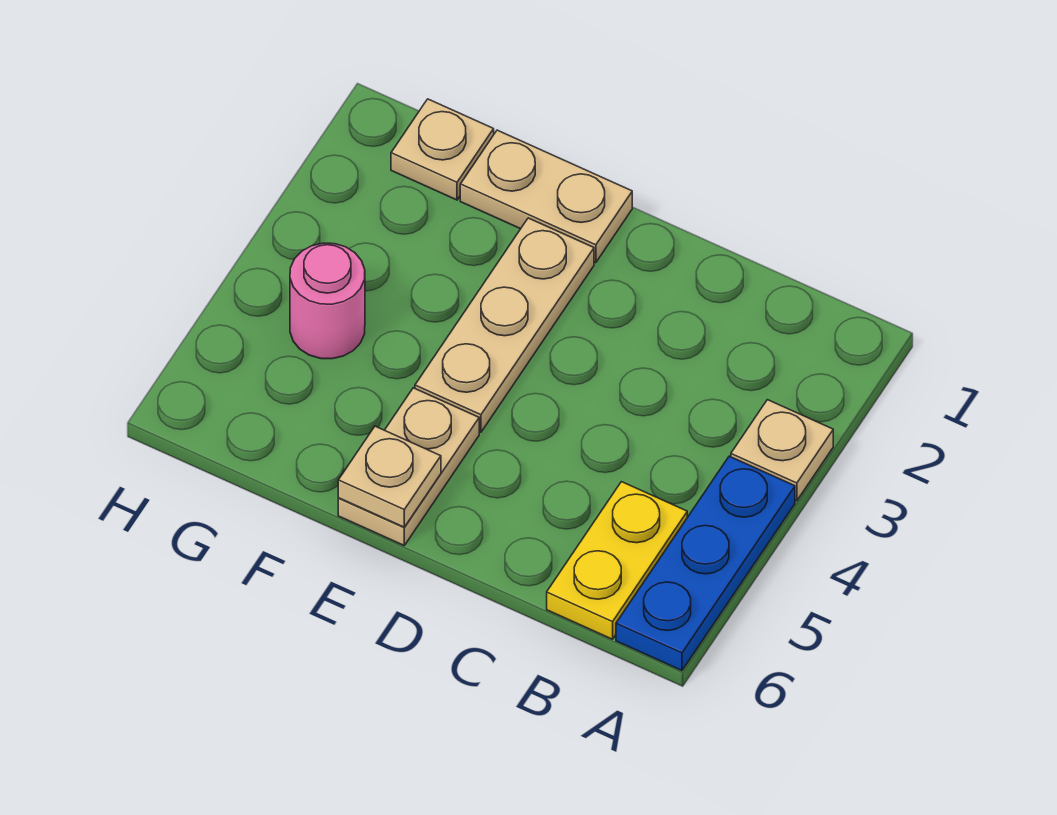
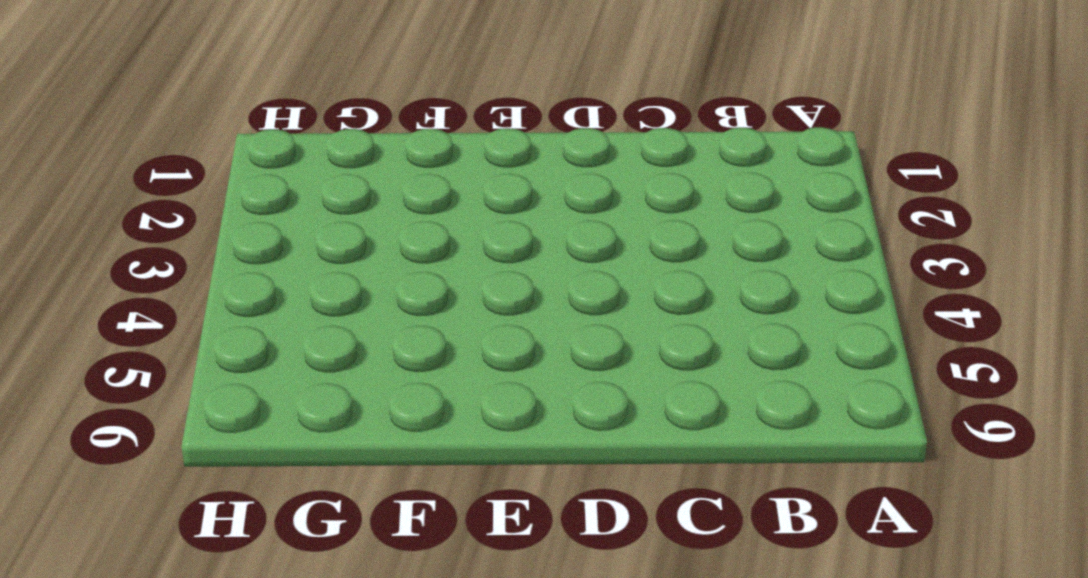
none -> tan 1x1 plate [731,400,833,501]
none -> blue 1x3 plate [616,456,795,671]

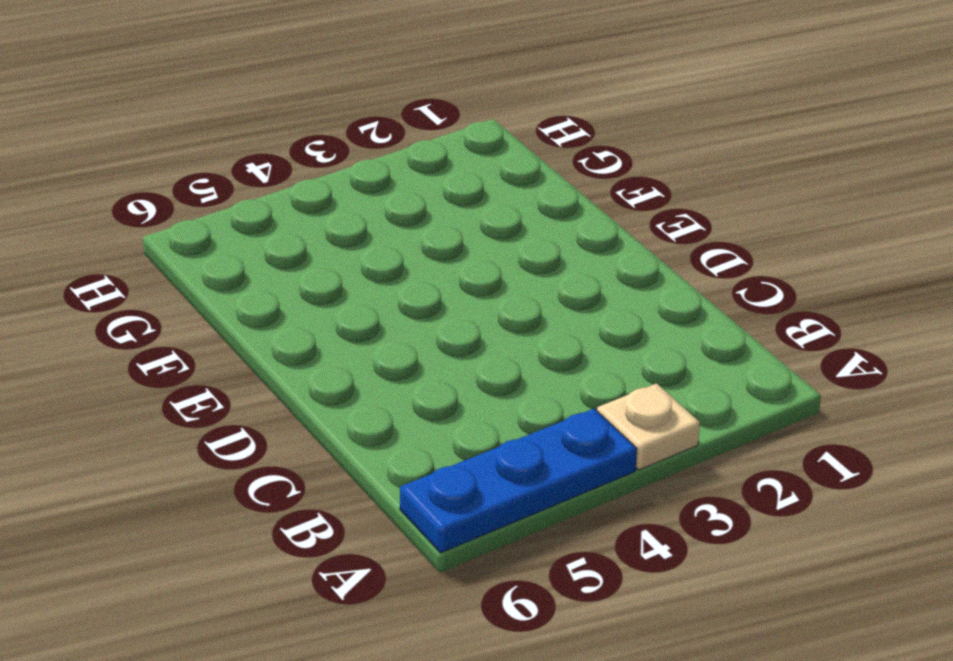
none -> yellow 1x2 plate [547,482,687,639]
none -> tan 1x2 plate [460,130,632,263]

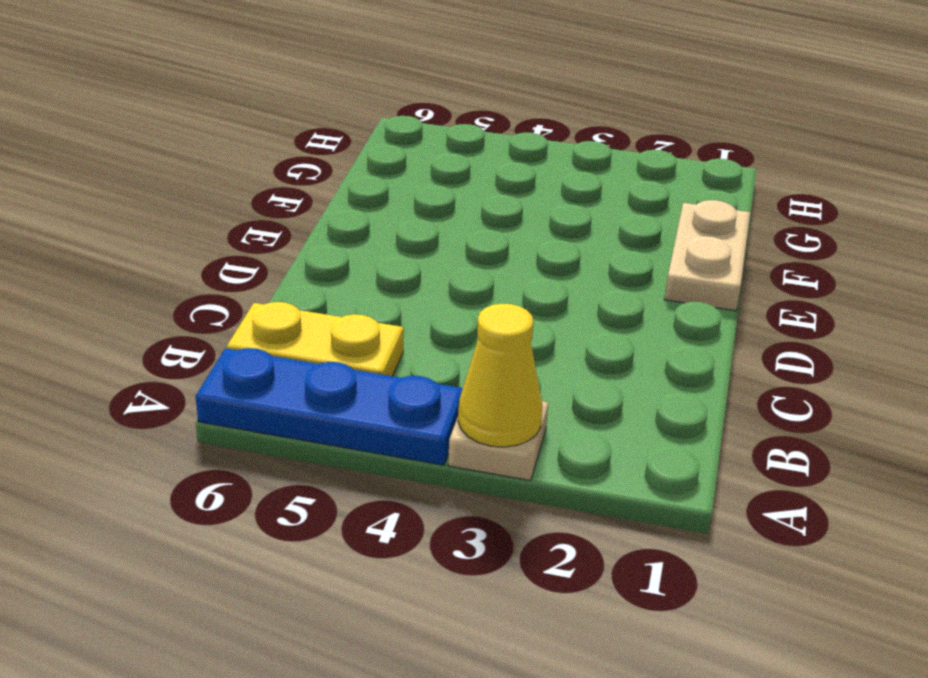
yellow 1x1 cone [458,304,542,447] -> none
none -> tan 1x3 plate [415,218,594,432]
none -> tan 1x2 plate [338,388,479,545]

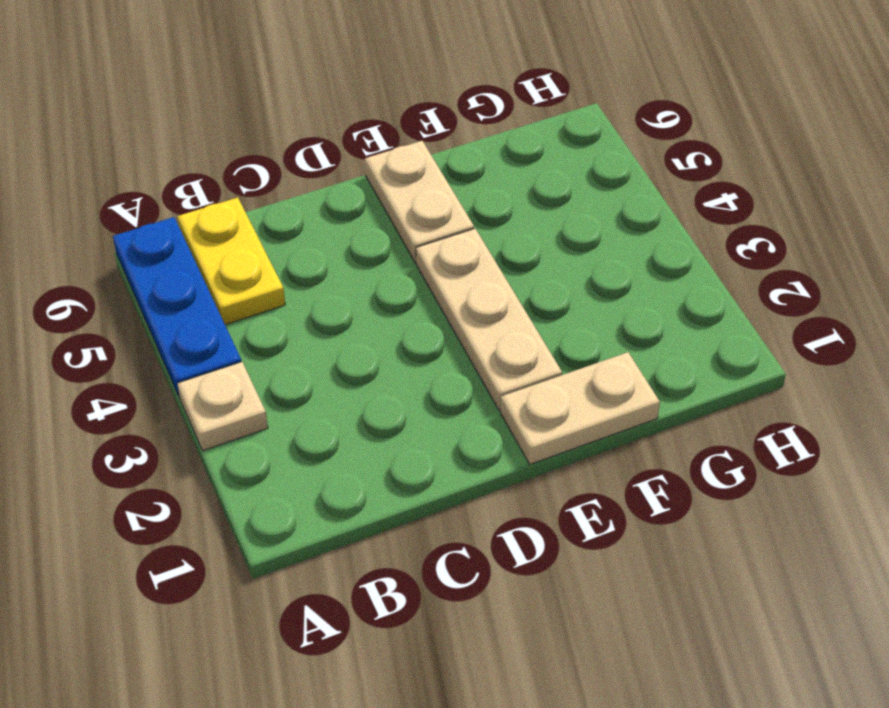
none -> tan 1x1 plate [391,99,494,200]
none -> pink 1x1 round brick [290,243,365,359]

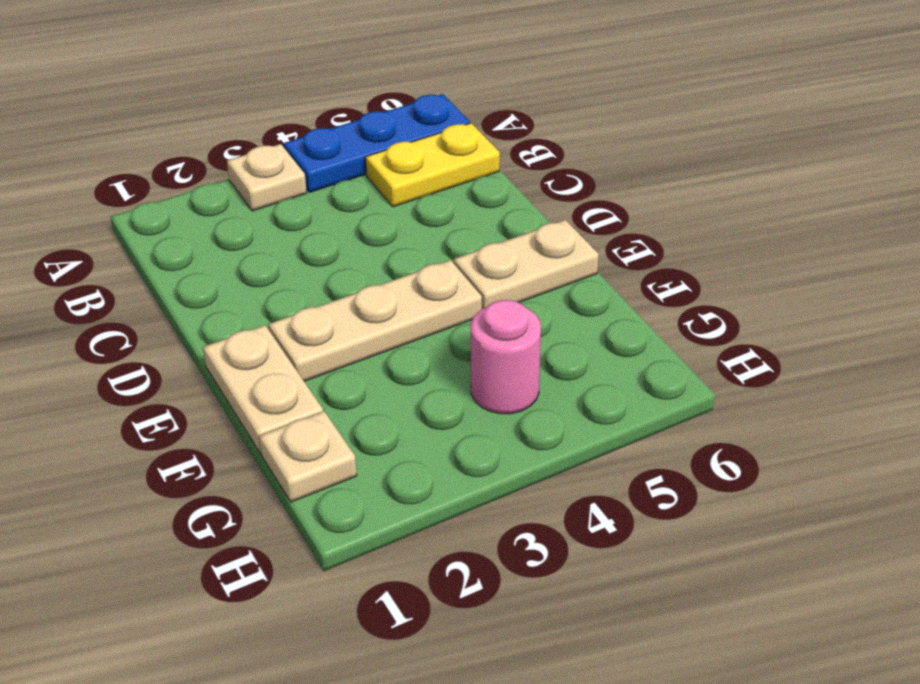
none -> tan 1x1 plate [338,426,441,527]

